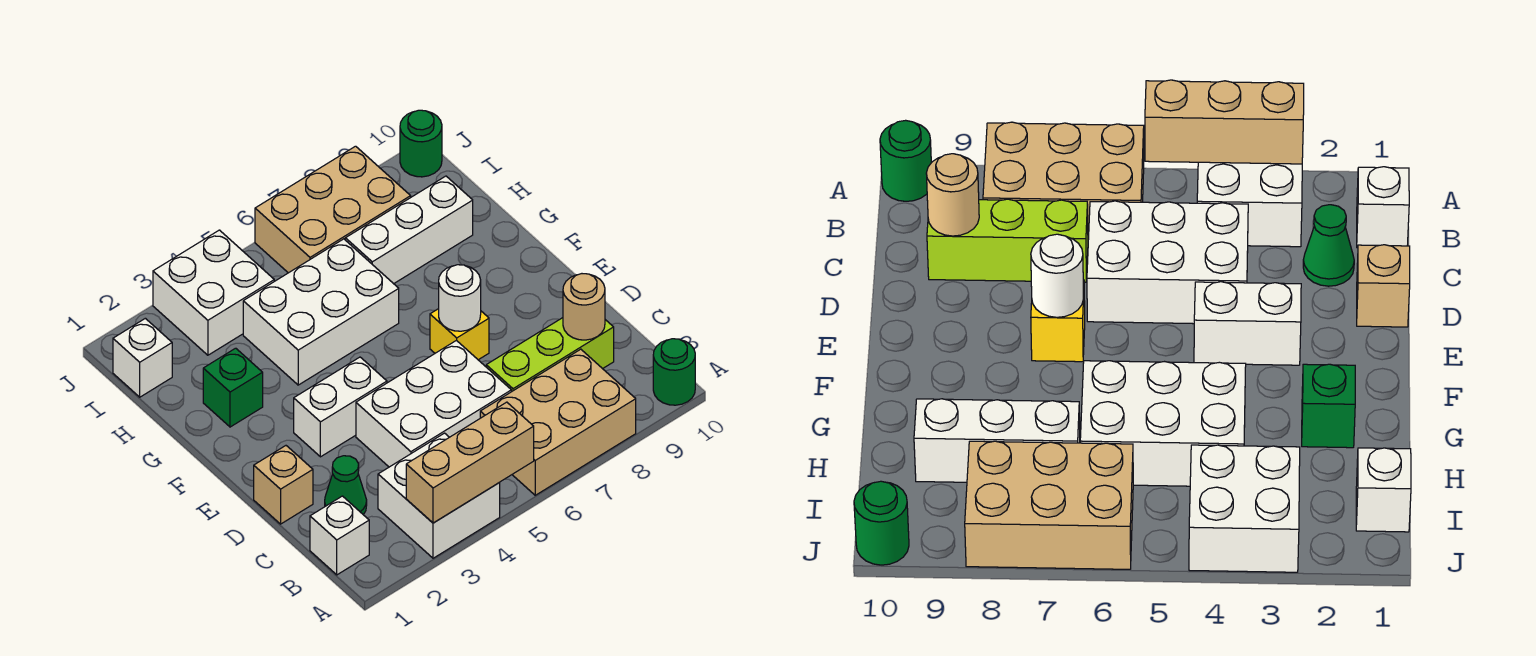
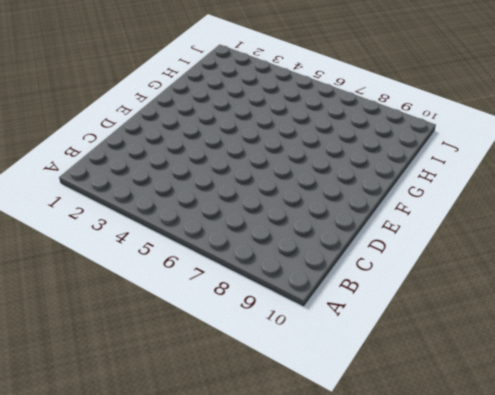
none -> white 2x2 brick [378,433,500,558]
none -> tan 2x3 brick [480,349,636,495]
none -> green 1x1 round brick [653,339,695,405]

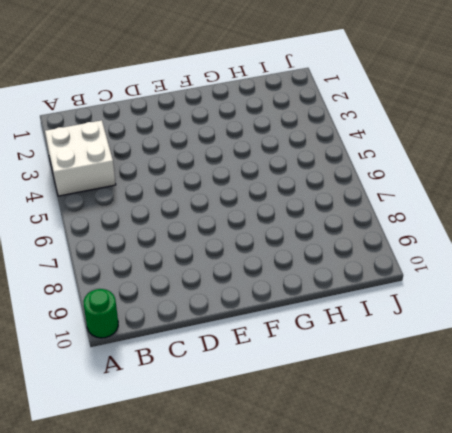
none -> tan 2x3 brick [480,349,636,495]
none -> white 1x1 brick [310,496,369,575]
none -> green 1x1 cone [325,456,367,515]

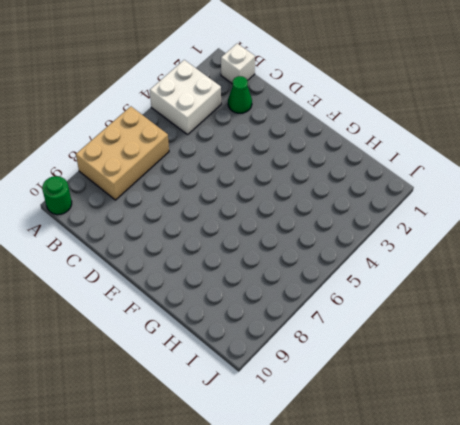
none -> white 2x3 brick [356,340,511,467]
none -> lime 1x3 brick [486,318,614,392]
none -> tan 1x1 brick [254,446,313,524]

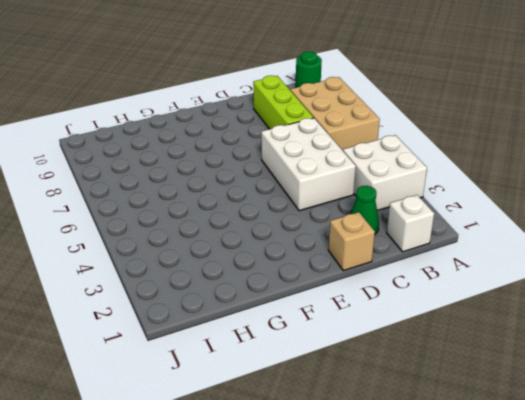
none -> white 1x2 brick [294,357,387,457]
none -> yellow 1x1 brick [430,309,489,360]
none -> green 1x1 brick [203,348,263,427]

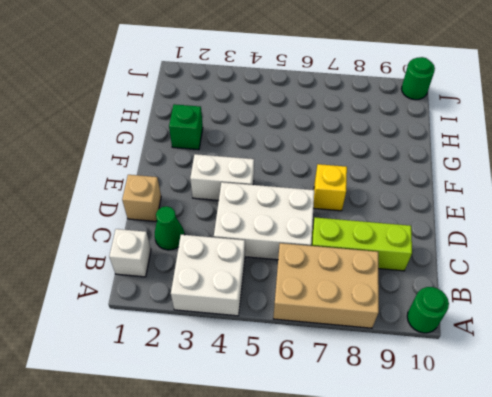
none -> white 2x3 brick [243,239,399,385]
none -> white 1x3 brick [345,176,473,284]
none -> white 1x1 brick [113,318,172,397]

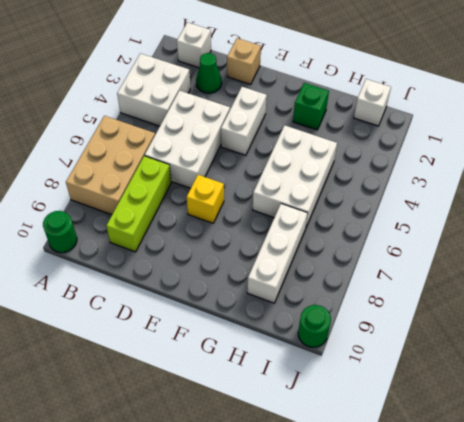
none -> white 2x2 brick [153,230,274,355]
none -> tan 2x3 brick [255,146,411,273]
none -> tan 1x3 brick [406,402,534,523]

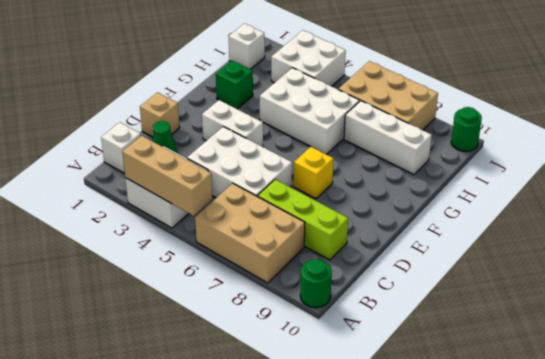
none -> tan 1x1 round brick [563,274,605,340]
none -> white 1x1 round brick [439,265,481,331]

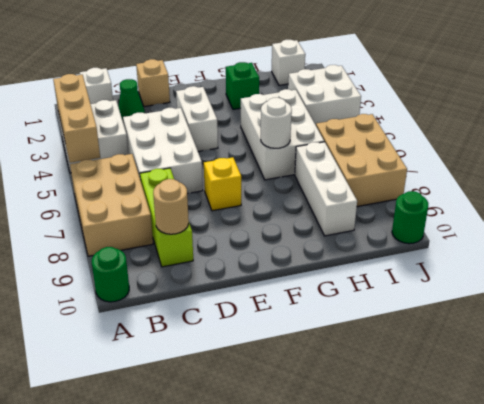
white 1x1 round brick [261,98,292,148] -> white 1x1 round brick moved to [439,265,481,331]

